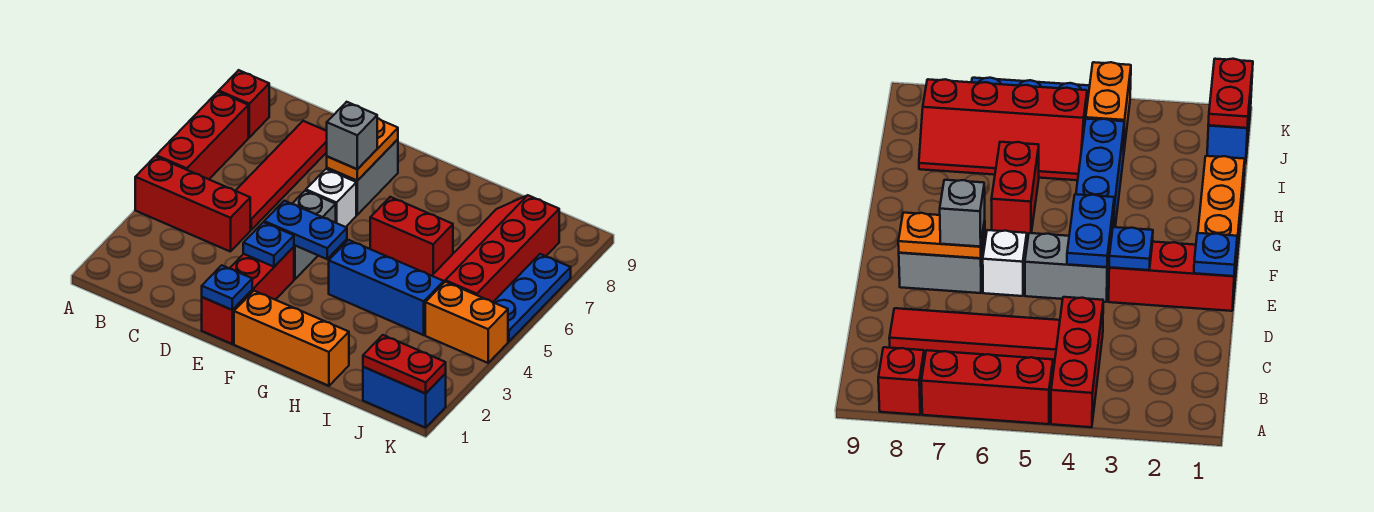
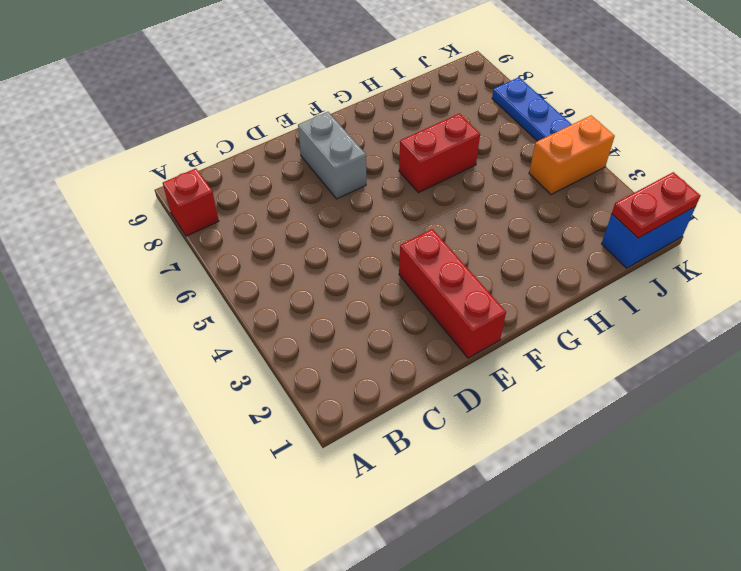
none -> red 1x3 brick [135,156,250,252]
none -> red 1x3 brick [156,92,248,179]
none -> red 1x4 tile [236,121,327,230]

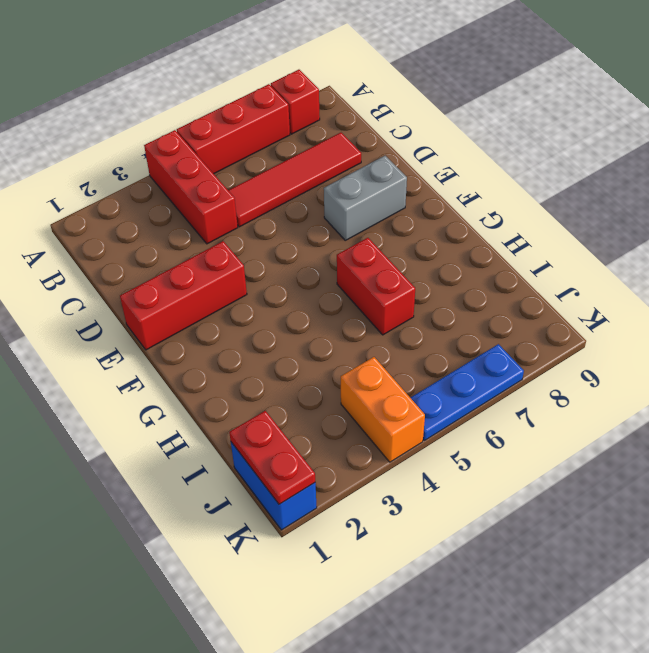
none -> grey 1x2 brick [292,191,336,279]
none -> white 1x1 brick [306,169,356,227]
none -> orange 1x3 brick [234,291,349,386]

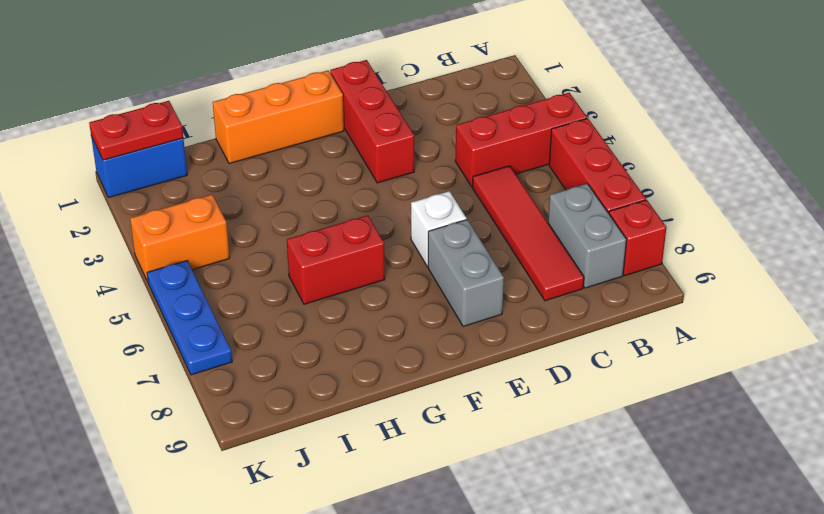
grey 1x2 brick [548,184,627,288] -> grey 1x2 brick moved to [292,191,336,279]
none -> blue 1x3 brick [329,240,444,335]
none -> red 2x4 slope [432,195,559,302]
none -> blue 1x1 plate [202,265,252,310]

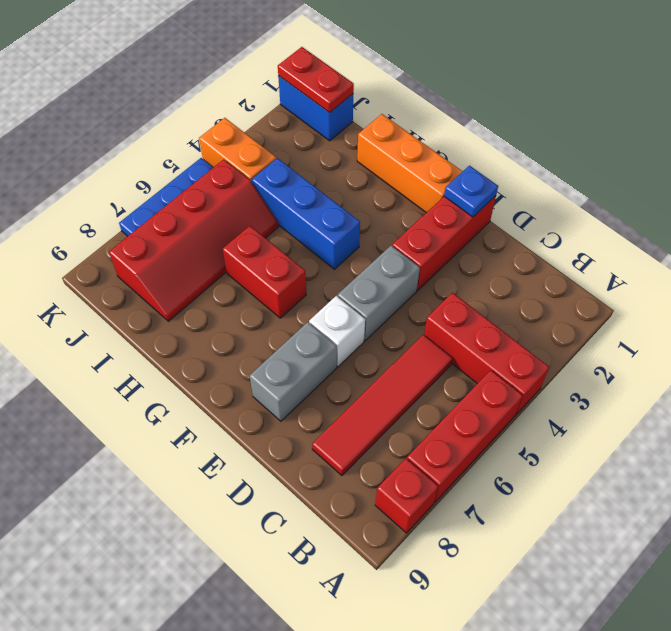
none -> blue 1x1 plate [243,222,294,267]
none -> blue 1x2 plate [264,201,347,259]
none -> orange 1x2 plate [327,118,398,181]

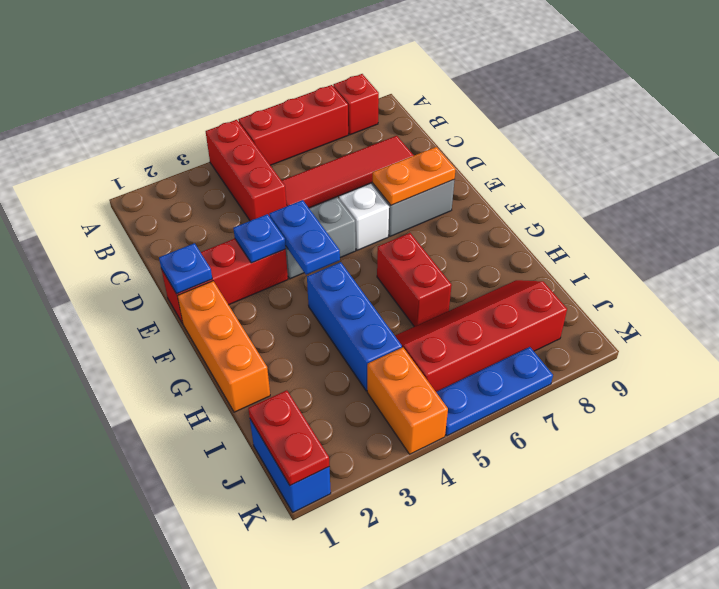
none -> grey 1x1 brick [327,102,377,169]

